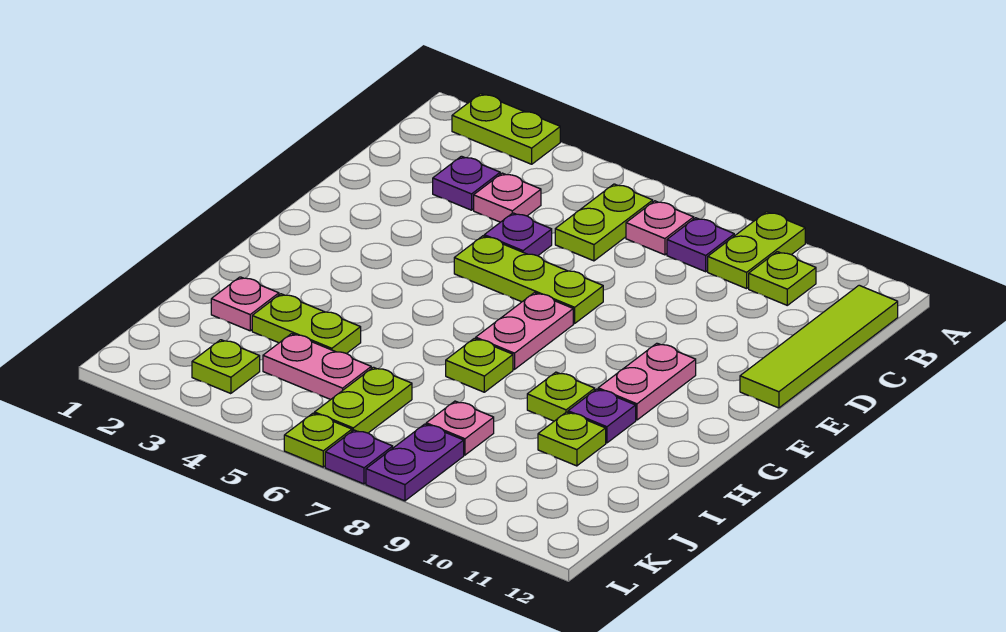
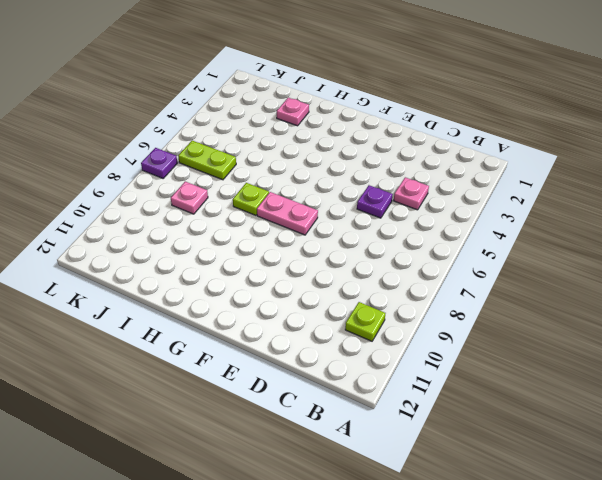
none -> lime 1x2 plate [452,94,560,164]
none -> lime 1x2 plate [708,212,805,289]
none -> lime 1x2 plate [555,184,653,261]

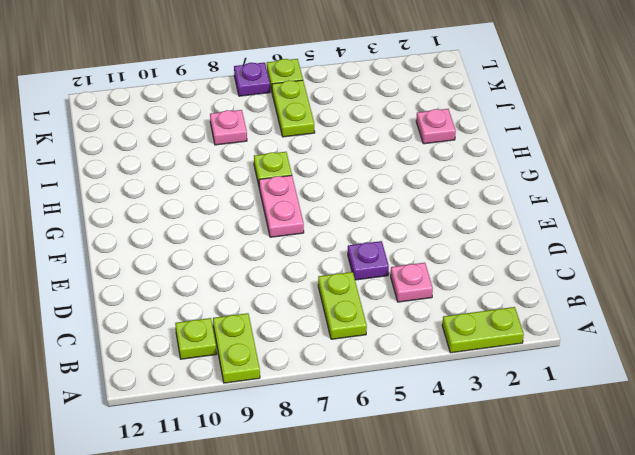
none -> pink 1x1 plate [626,201,694,255]
none -> purple 1x1 plate [667,218,734,272]
none -> lime 1x4 tile [740,285,898,408]

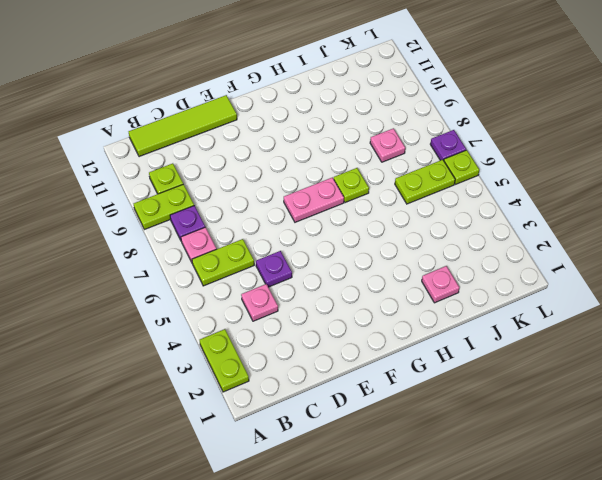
none -> purple 1x1 plate [433,156,500,210]
none -> lime 1x3 plate [454,236,603,323]
none -> pink 1x2 plate [598,343,696,420]

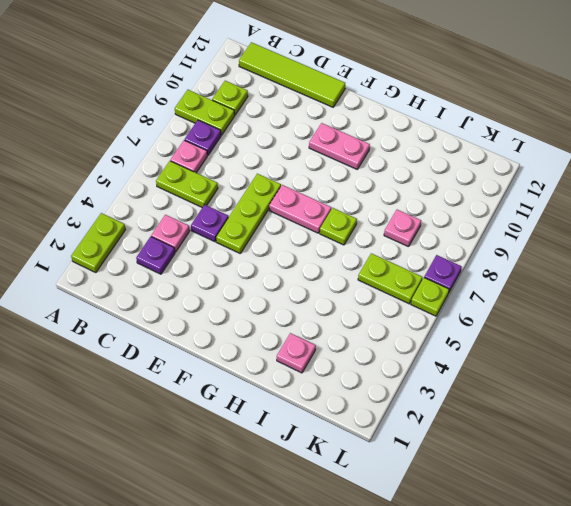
none -> lime 1x1 plate [527,372,595,421]
none -> purple 1x1 plate [568,389,636,443]
none -> lime 1x2 plate [252,294,361,354]

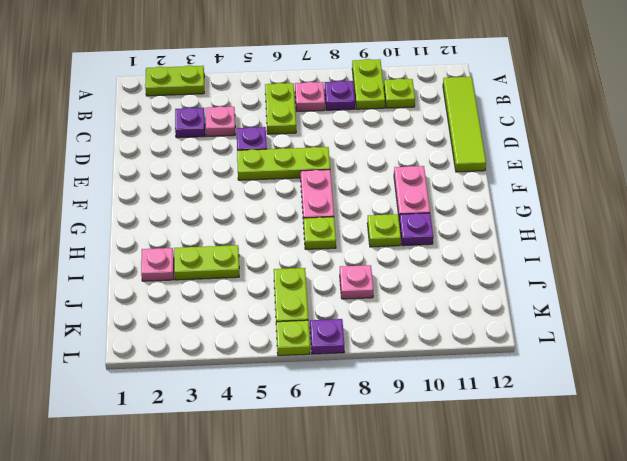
none -> lime 1x1 plate [538,412,606,466]
none -> pink 1x2 plate [263,334,371,400]
none -> lime 1x1 plate [192,340,260,394]

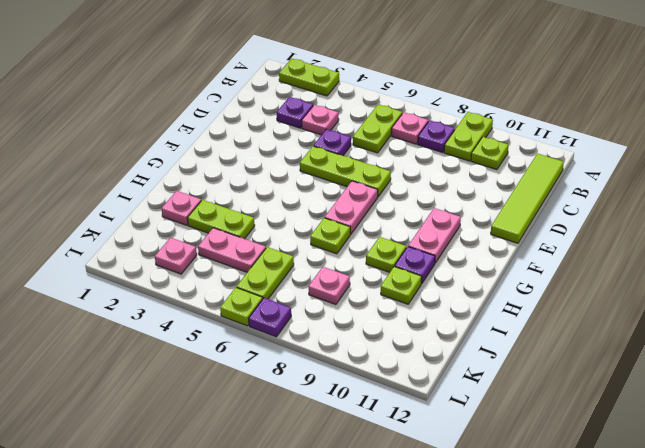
pink 1x1 plate [155,238,197,274] -> lime 1x1 plate [192,340,260,394]
none -> purple 1x2 plate [366,424,464,501]

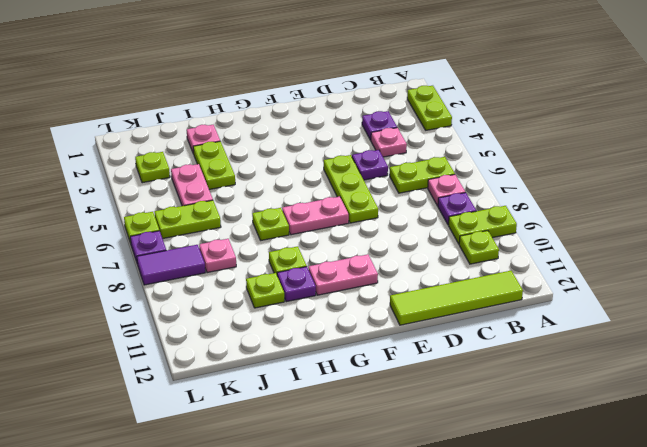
purple 1x2 tile [137,245,205,285] -> purple 1x2 plate [366,424,464,501]

